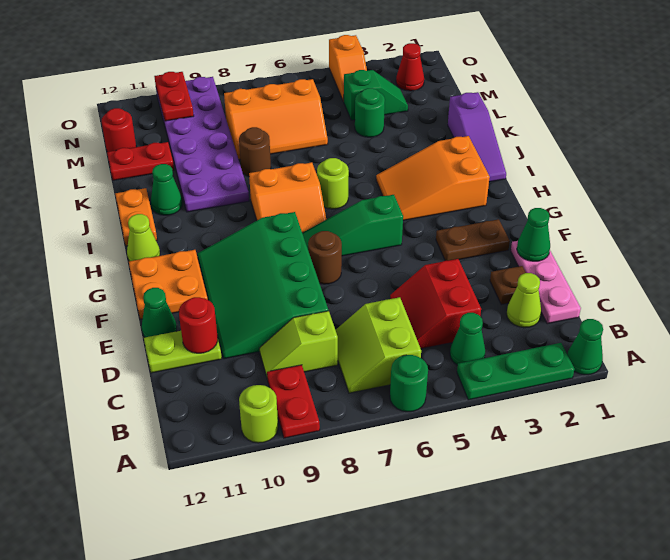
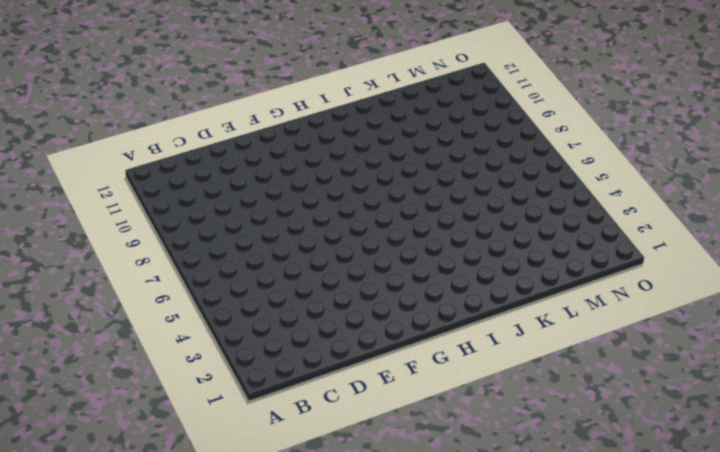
none -> green 1x1 cone [567,319,603,375]
none -> green 1x3 plate [457,343,575,400]
none -> green 1x1 round brick [390,355,428,412]
none -> red 1x2 plate [267,365,320,438]

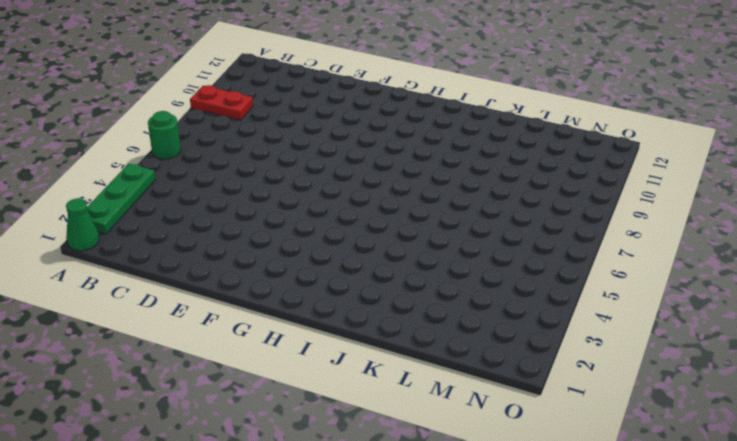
none -> lime 1x1 round brick [239,385,278,443]
none -> green 1x1 cone [450,313,485,365]
none -> lime 2x2 slope [336,297,421,393]
none -> pink 1x3 plate [511,241,581,324]

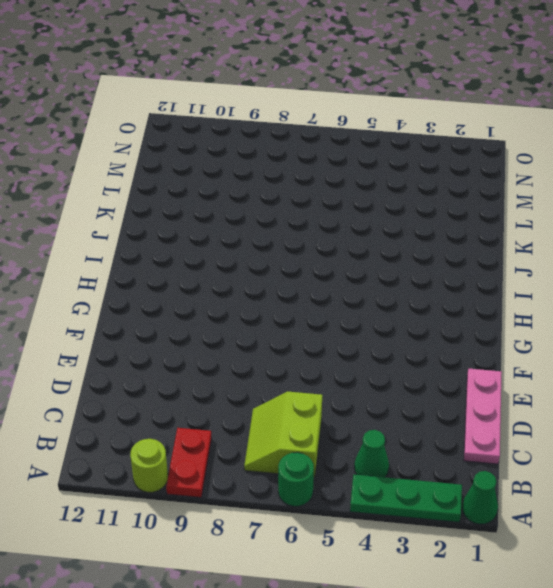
none -> lime 1x1 cone [507,273,541,328]
none -> red 2x2 slope [390,259,481,349]
none -> lime 1x2 slope [260,311,338,377]
none -> brown 1x1 plate [490,266,526,305]

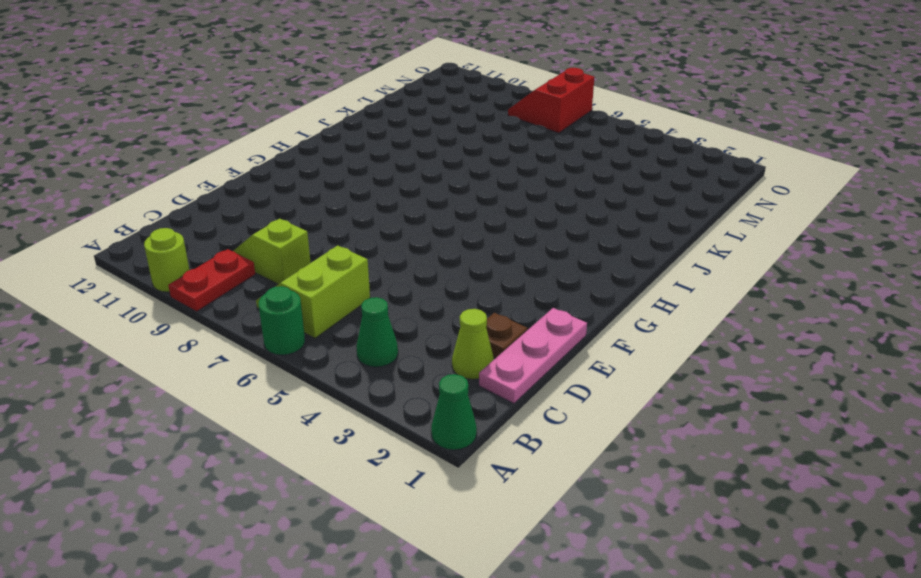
red 2x2 slope [508,68,595,133] -> red 2x2 slope moved to [390,259,481,349]
none -> green 1x3 plate [457,343,575,400]
none -> green 3x4 slope [198,212,328,359]
none -> lime 1x2 plate [144,331,222,373]
none -> green 1x1 cone [142,288,177,337]

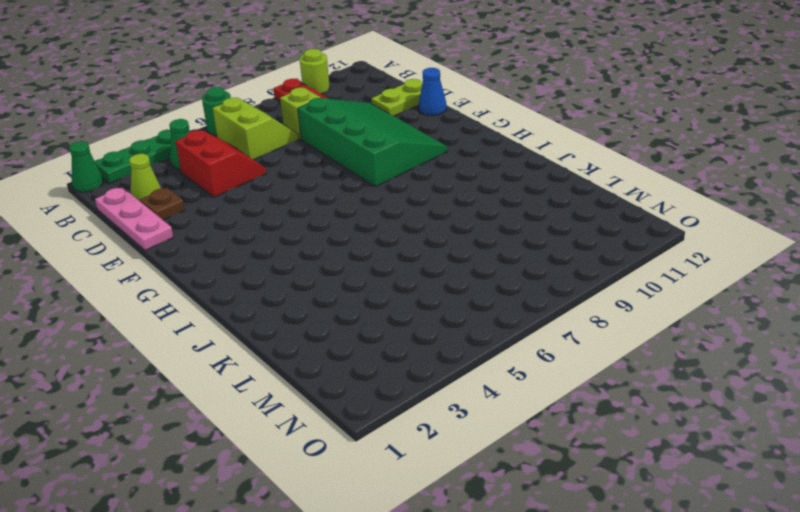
blue 1x1 cone [419,68,446,115] -> green 1x1 cone [142,288,177,337]
none -> brown 1x2 plate [436,219,510,261]
none -> brown 1x1 round brick [308,231,342,284]
none -> orange 2x2 plate [129,250,208,319]
none -> green 1x3 slope [302,195,403,256]

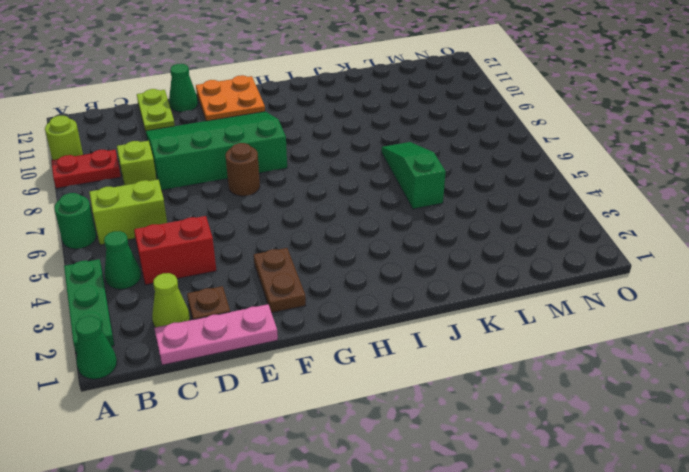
green 1x3 slope [381,142,446,209] -> green 1x3 slope moved to [302,195,403,256]
none -> orange 2x3 slope [376,136,490,220]
none -> orange 2x2 slope [249,162,326,233]
none -> lime 1x1 cone [127,214,160,261]
none -> purple 1x3 slope [448,92,506,182]

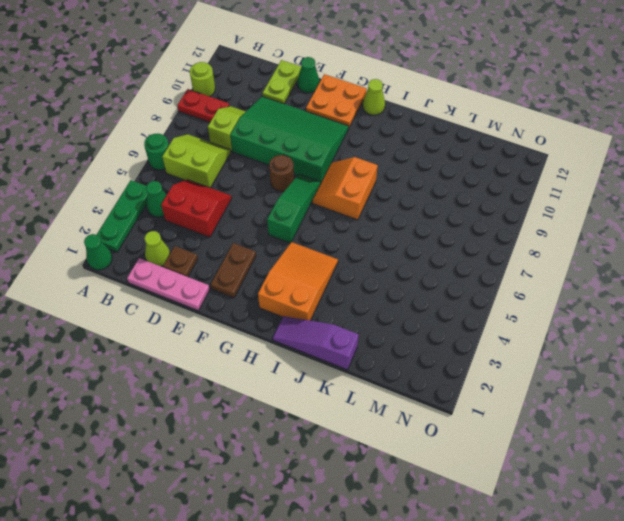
none -> lime 1x1 round brick [317,158,349,209]
none -> orange 1x2 plate [115,188,157,246]
none -> purple 2x6 plate [156,77,249,212]
none -> green 1x1 cone [151,164,182,215]

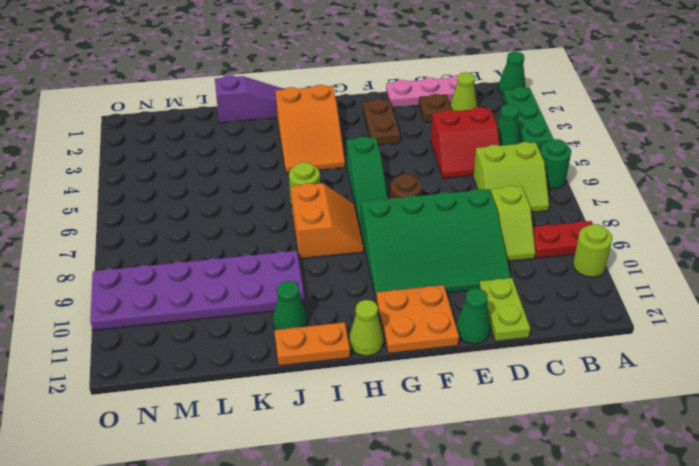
none -> brown 1x1 round brick [239,127,271,177]
none -> green 1x1 round brick [355,88,385,137]
none -> orange 2x3 slope [224,79,328,159]
none -> red 1x2 plate [107,142,174,180]

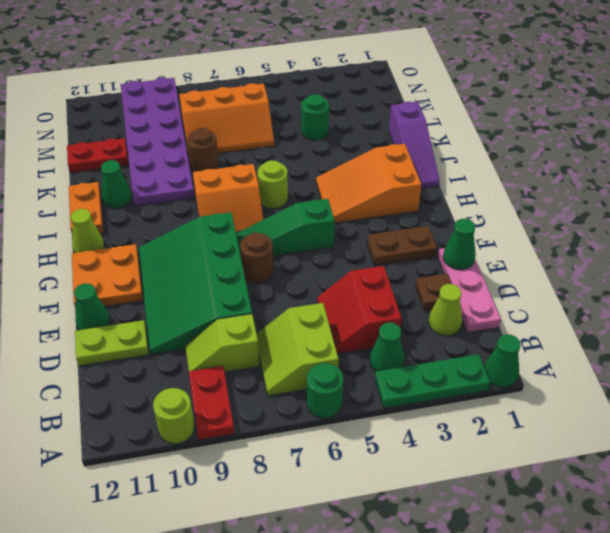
none -> green 1x2 slope [344,70,408,120]
none -> red 1x1 round brick [102,108,136,152]
none -> red 1x1 cone [396,43,424,91]
none -> orange 1x2 slope [329,35,367,102]

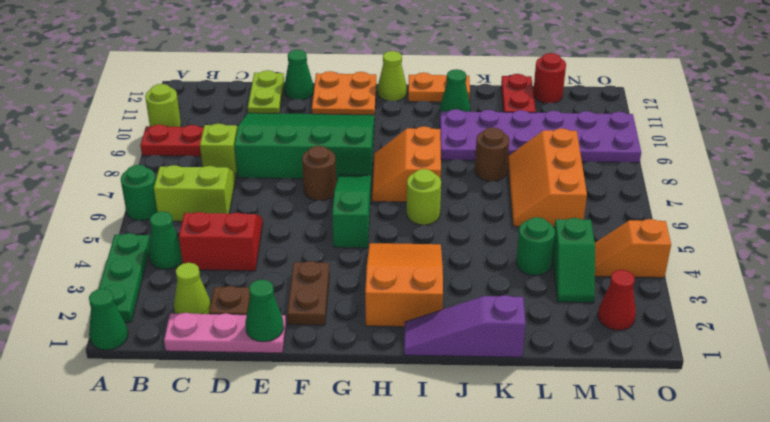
none -> red 1x1 round brick [179,297,218,353]
none -> red 1x2 plate [154,72,194,121]

